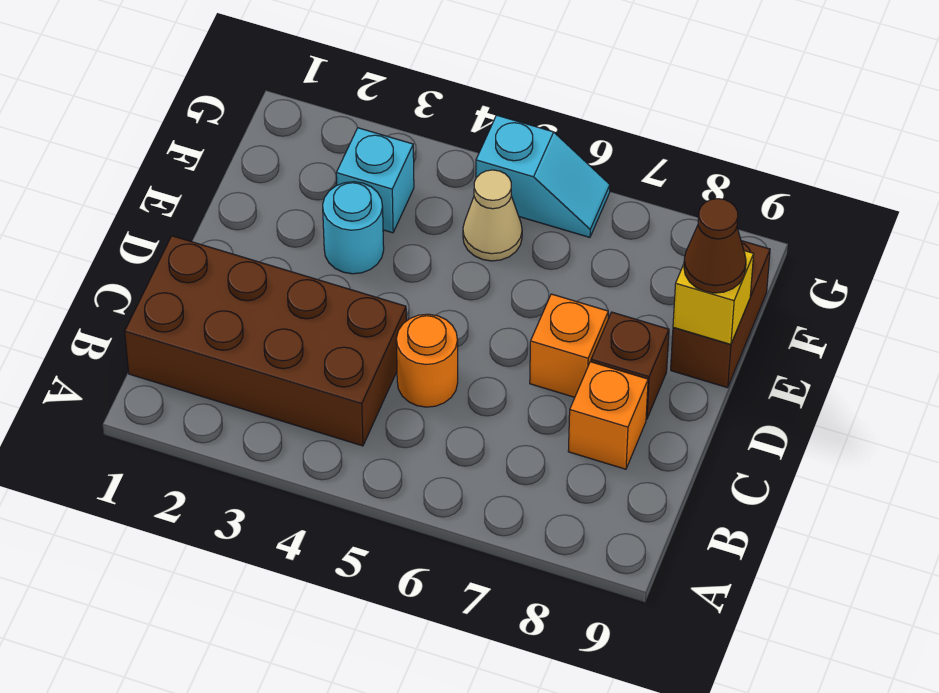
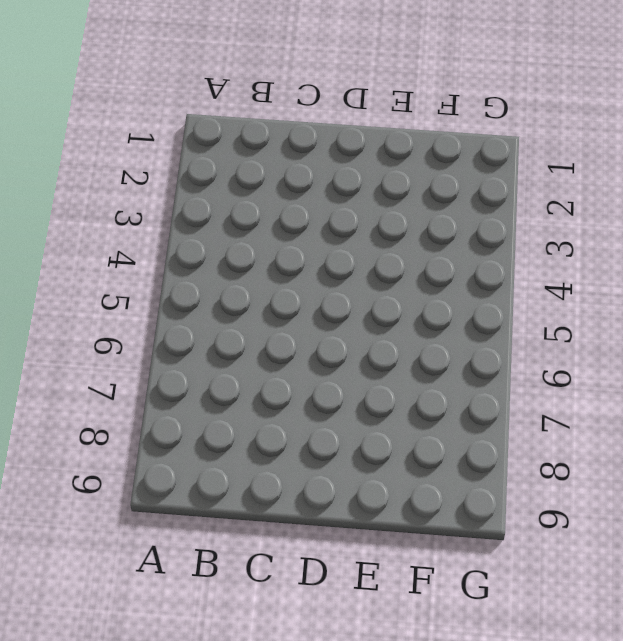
none -> brown 2x4 brick [125,236,406,446]
none -> orange 1x1 round brick [396,314,458,407]
none -> orange 1x1 brick [568,362,648,469]

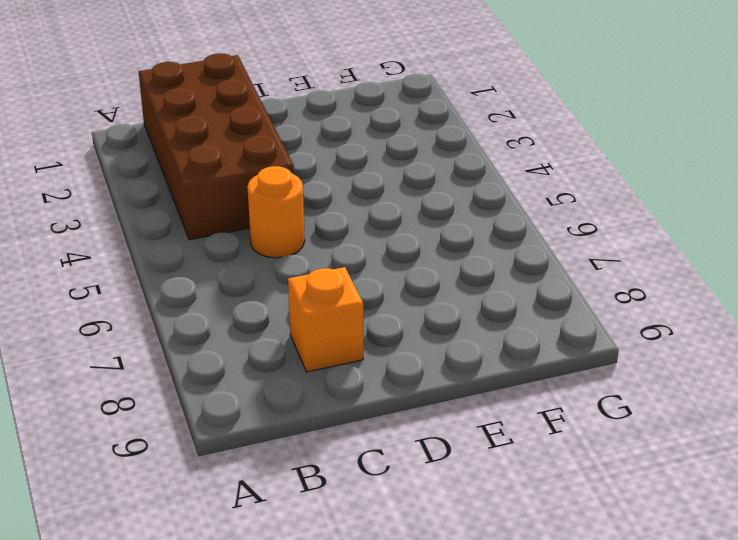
none -> orange 1x1 brick [530,294,608,397]
none -> brown 1x1 brick [591,312,669,419]
none -> cyan 1x1 round brick [323,182,384,274]

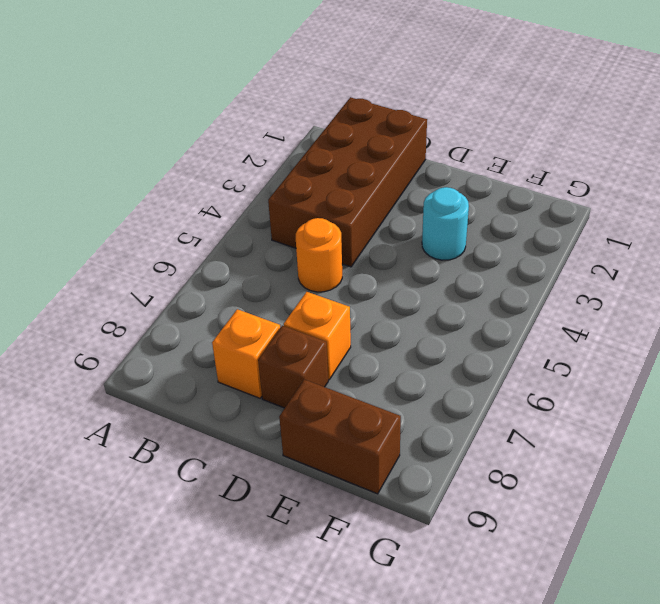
none -> cyan 1x1 brick [336,128,414,233]
none -> tan 1x1 cone [463,170,522,261]
none -> cyan 1x2 slope [476,115,610,237]

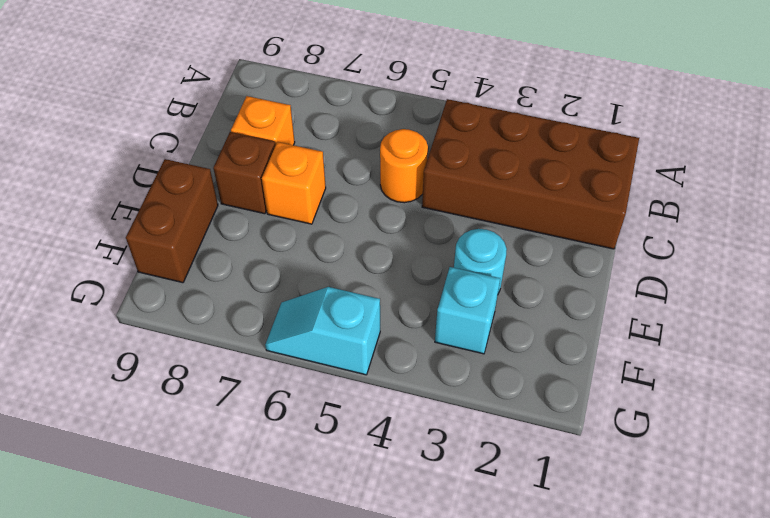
none -> tan 1x1 cone [463,170,522,261]
none -> yellow 1x1 brick [673,251,754,344]
none -> brown 1x1 cone [684,199,746,293]

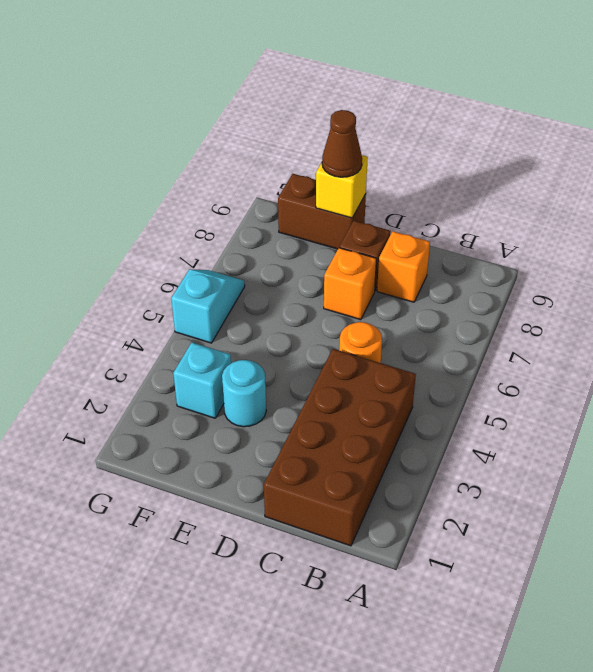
none -> tan 1x1 cone [463,170,522,261]

